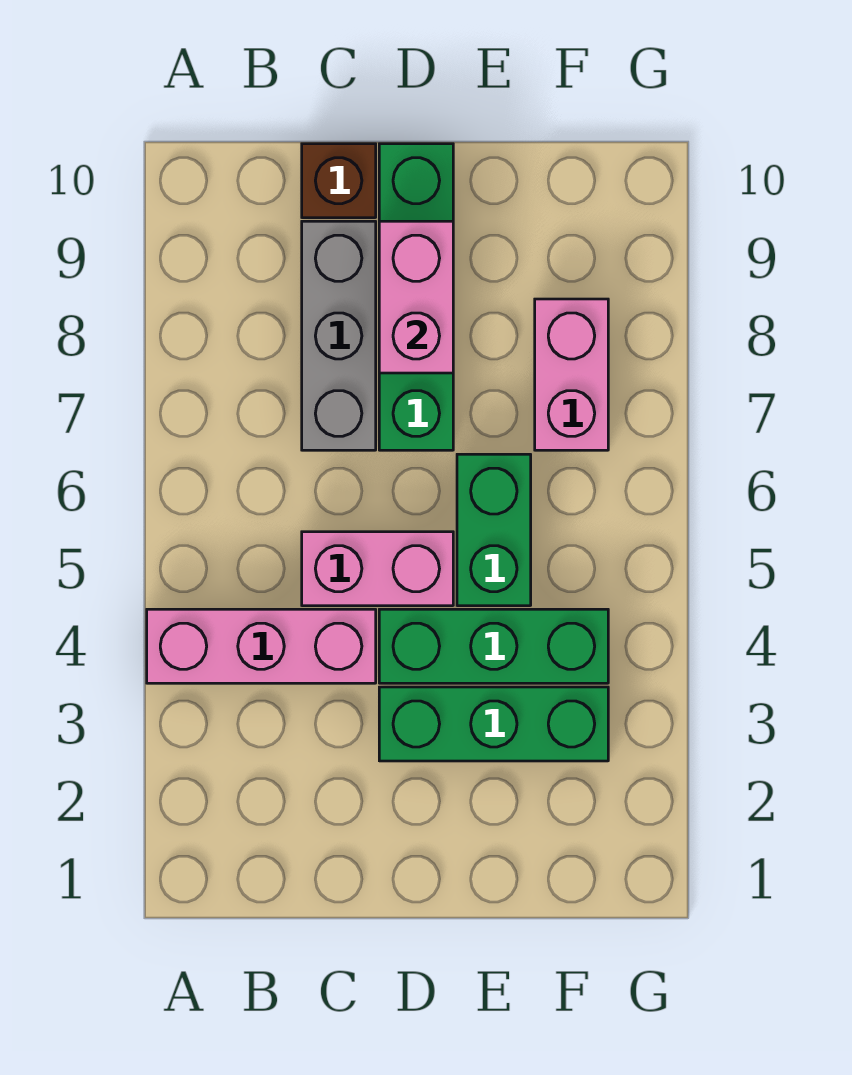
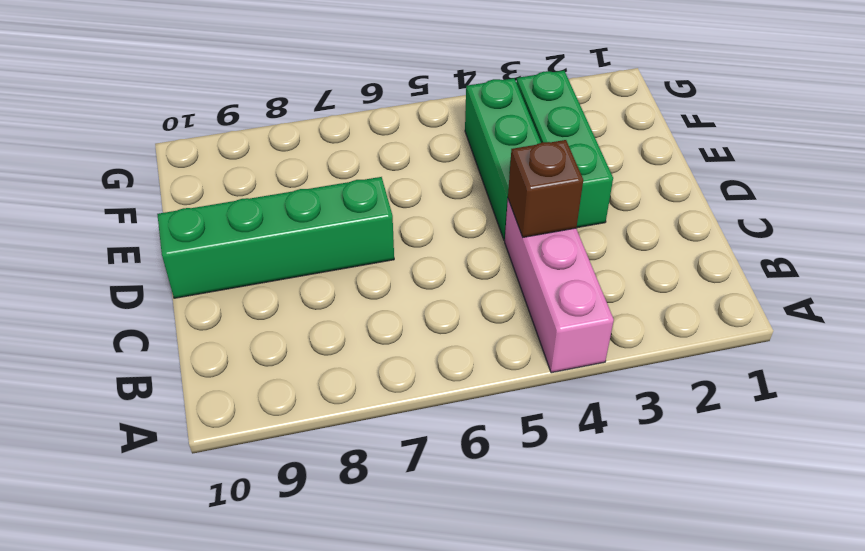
brown 1x1 brick [508,140,583,237] -> brown 1x1 brick moved to [302,144,376,218]
none -> pink 1x2 brick [302,532,453,606]
none -> grey 1x3 brick [302,221,376,450]

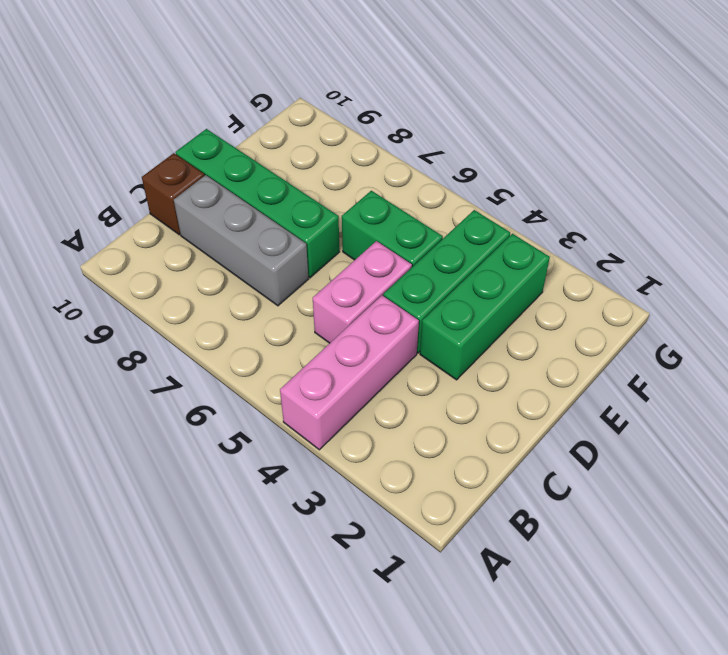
none -> pink 1x2 brick [535,299,608,450]
none -> pink 1x2 brick [379,221,453,373]

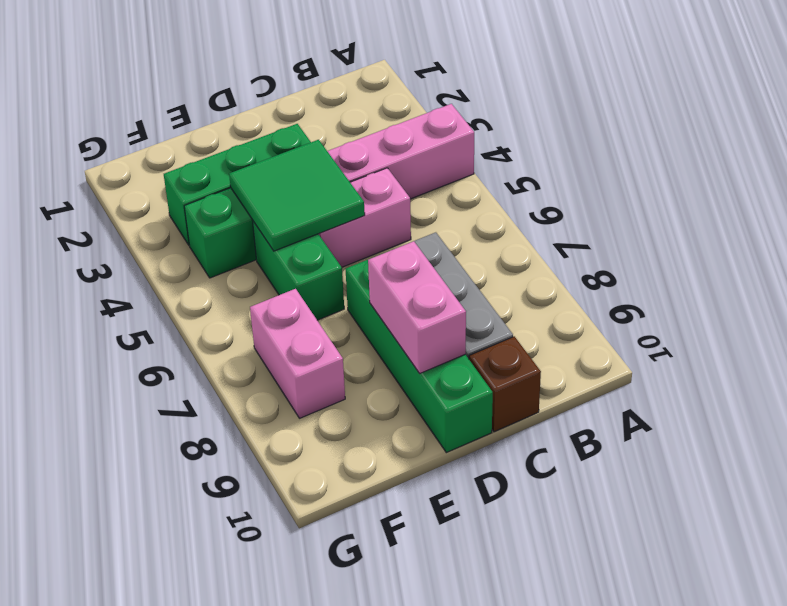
green 2x2 tile [229,140,365,251] -> none

